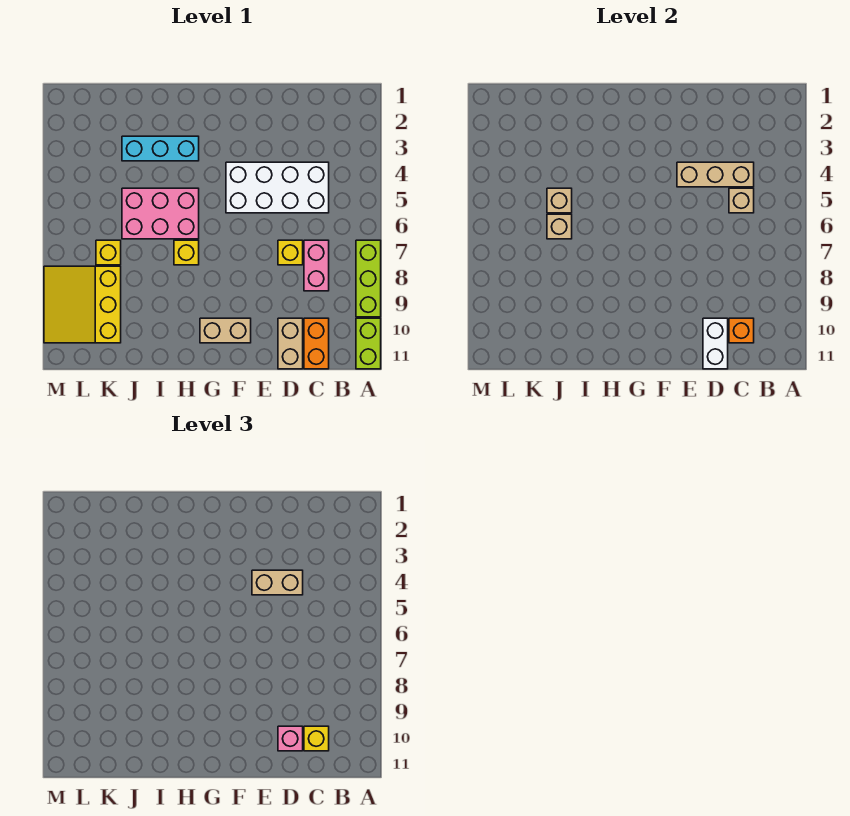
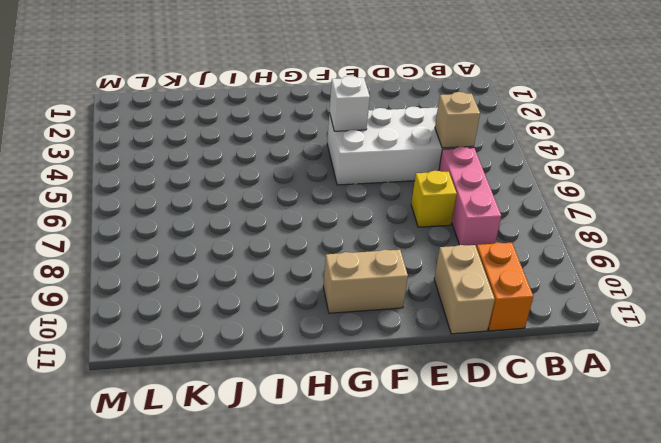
pink 1x3 brick [439,147,501,247] -> pink 1x2 brick [304,240,329,291]
white 1x1 brick [329,76,370,131] -> none
none -> lime 1x3 brick [356,240,381,317]
none -> lime 1x2 brick [356,318,381,369]
none -> cyan 1x3 brick [122,136,199,161]

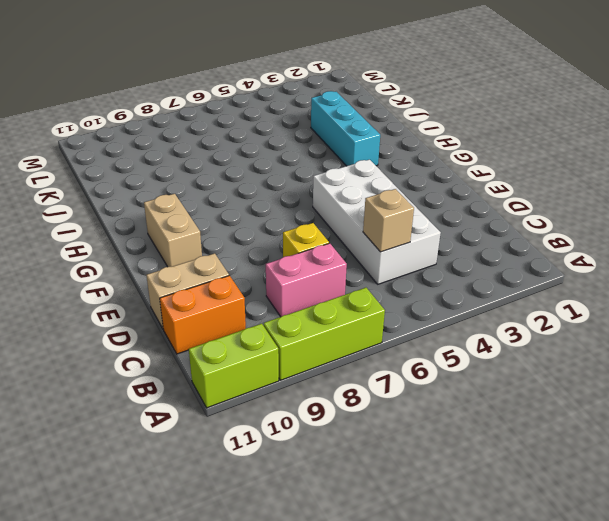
none -> pink 2x3 brick [122,188,199,239]
none -> yellow 1x1 brick [174,240,199,265]
none -> yellow 1x1 brick [96,240,121,265]

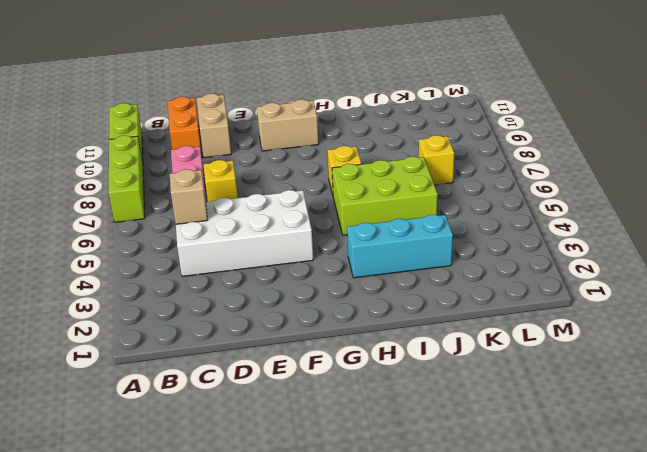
lime 2x3 brick [332,157,438,235] -> pink 2x3 brick [122,188,199,239]
none -> yellow 3x3 slope [44,266,121,343]
none -> tan 1x3 brick [677,162,754,187]
none -> orange 1x1 brick [729,318,754,343]

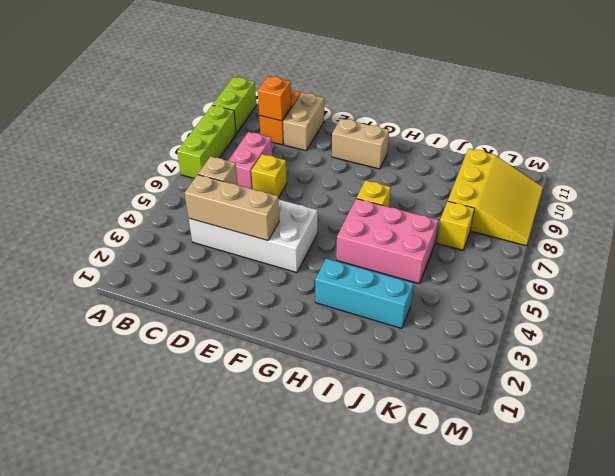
none -> white 1x2 brick [703,318,728,369]
none -> tan 1x1 brick [547,188,572,213]
none -> tan 1x1 brick [547,214,572,239]

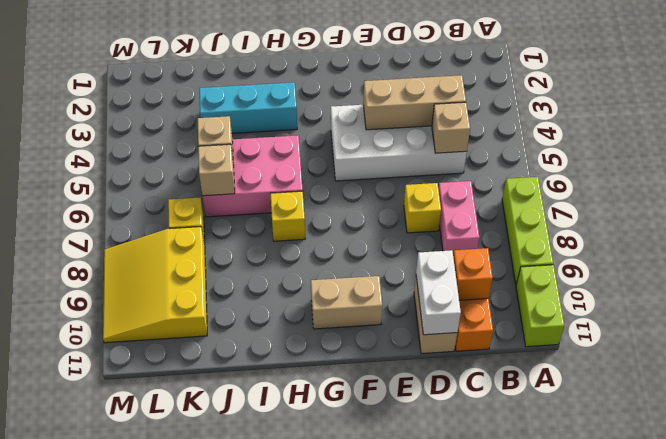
none -> yellow 1x1 brick [304,726,329,751]
none -> tan 1x2 brick [252,570,303,595]
none -> pink 1x1 brick [278,726,303,751]

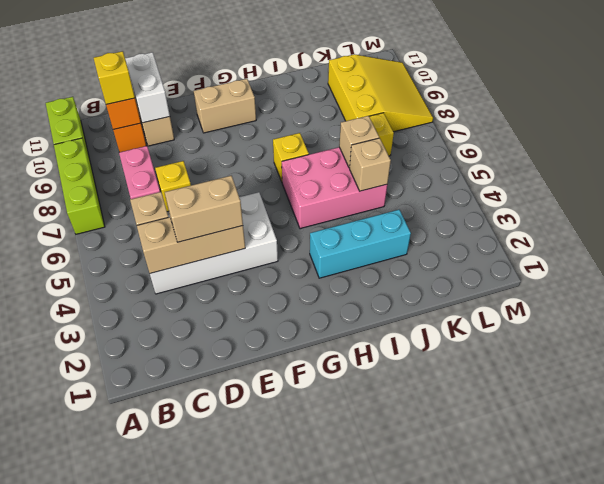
none -> pink 1x1 brick [278,726,303,751]

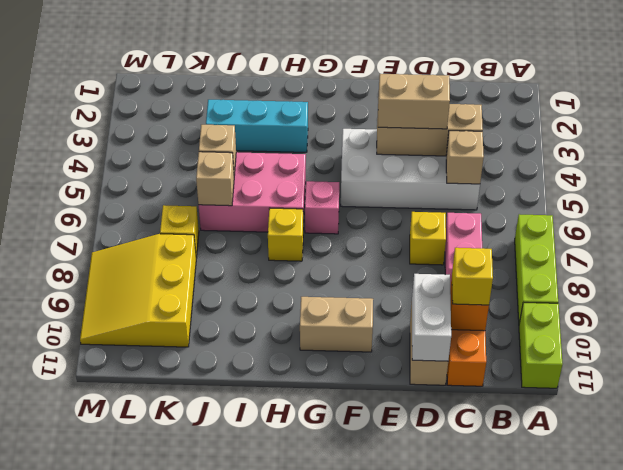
pink 1x1 brick [305,181,339,234] -> pink 1x1 brick moved to [278,726,303,751]

